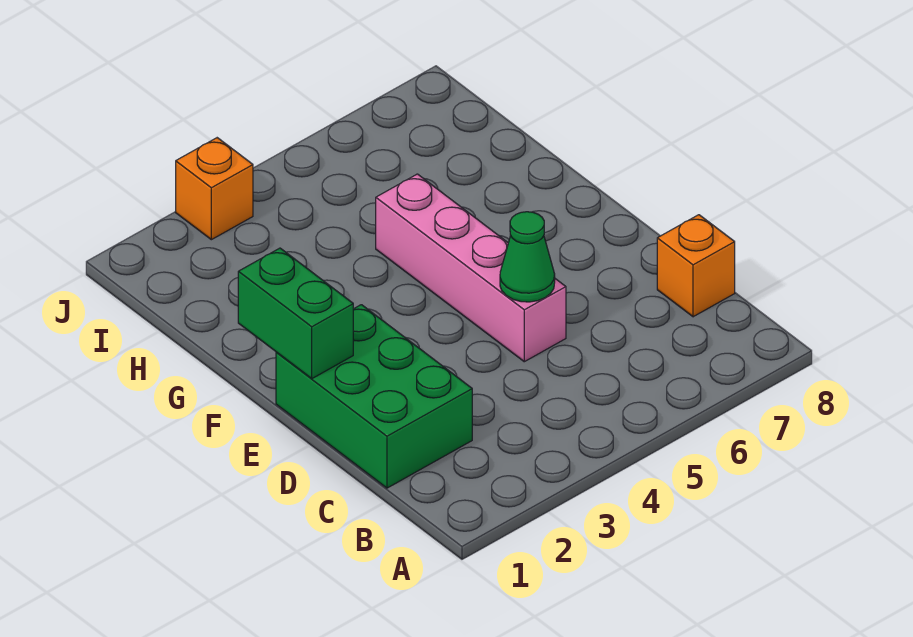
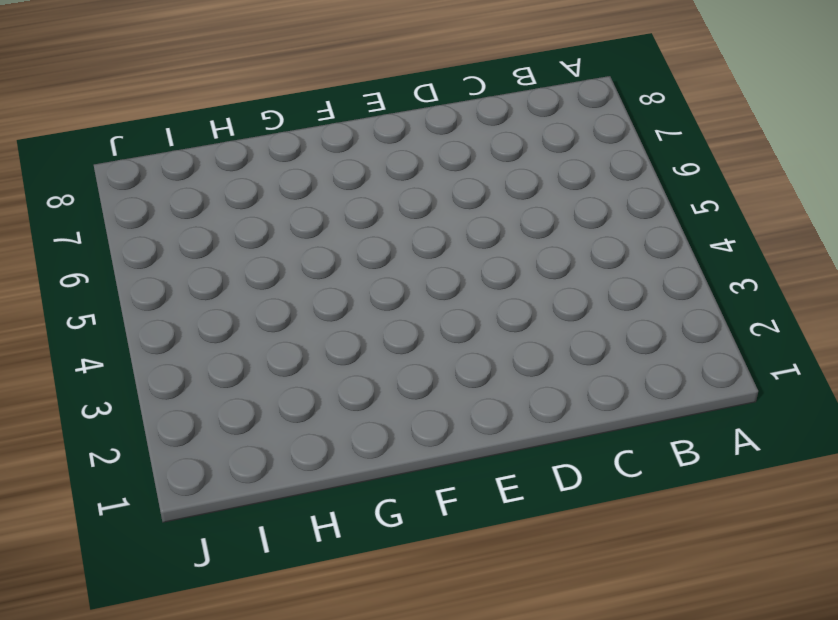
none -> green 2x3 brick [276,305,472,488]
none -> orange 1x1 brick [657,215,735,317]

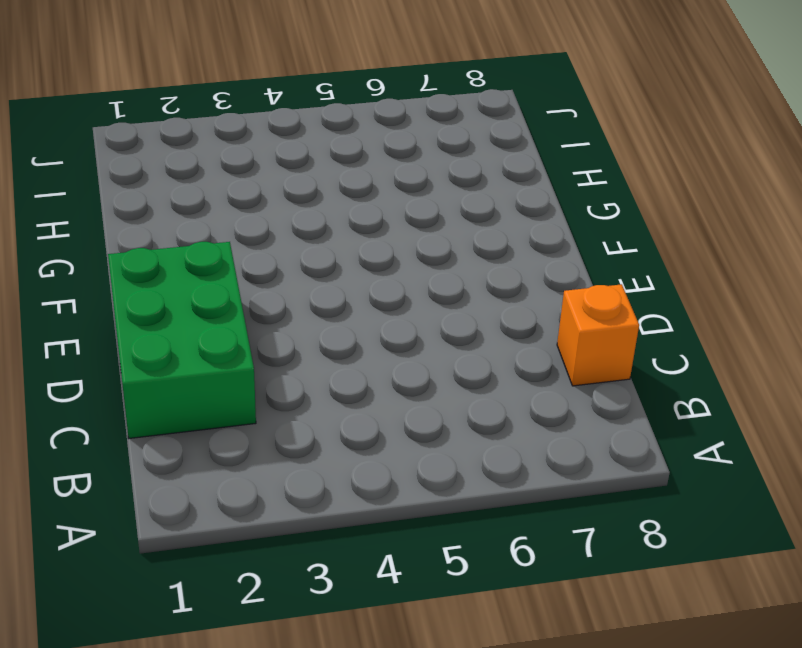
none -> pink 1x4 brick [376,174,566,362]
none -> orange 1x1 brick [176,138,253,240]

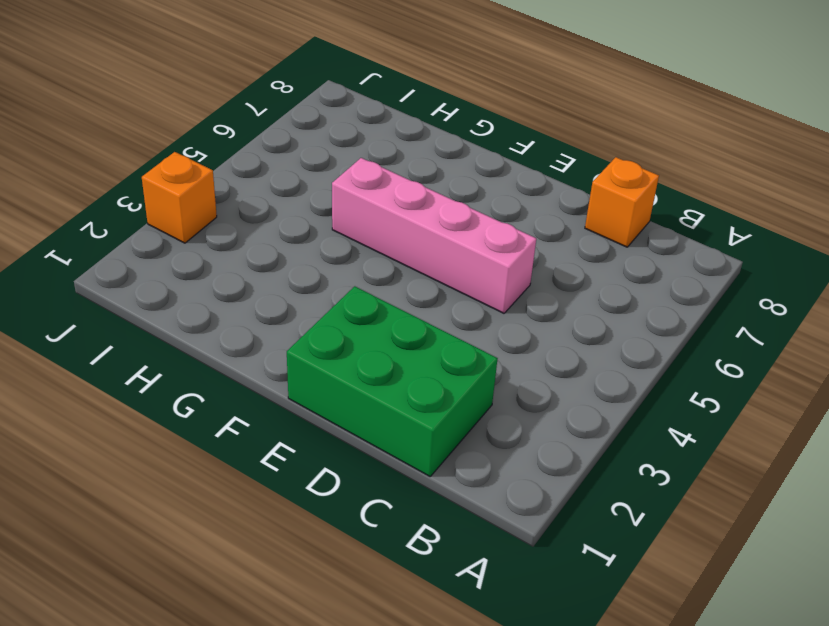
none -> green 1x1 cone [500,212,555,302]
none -> green 1x2 brick [238,248,353,379]

